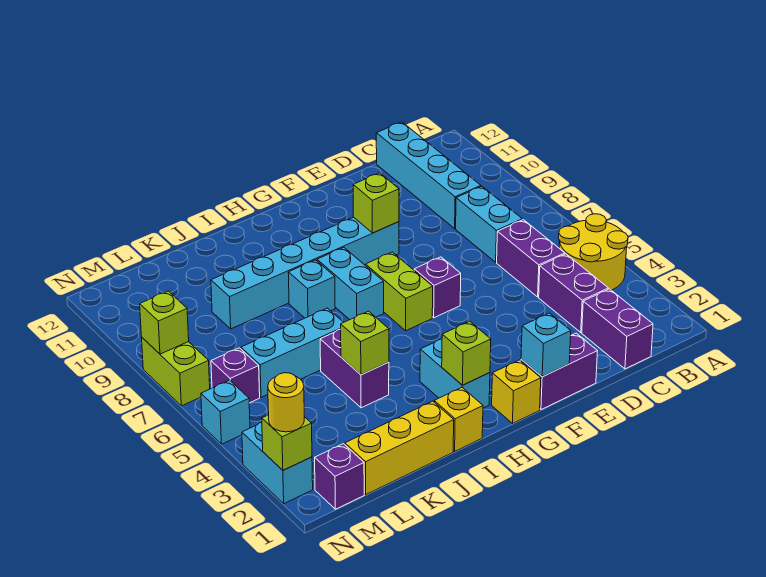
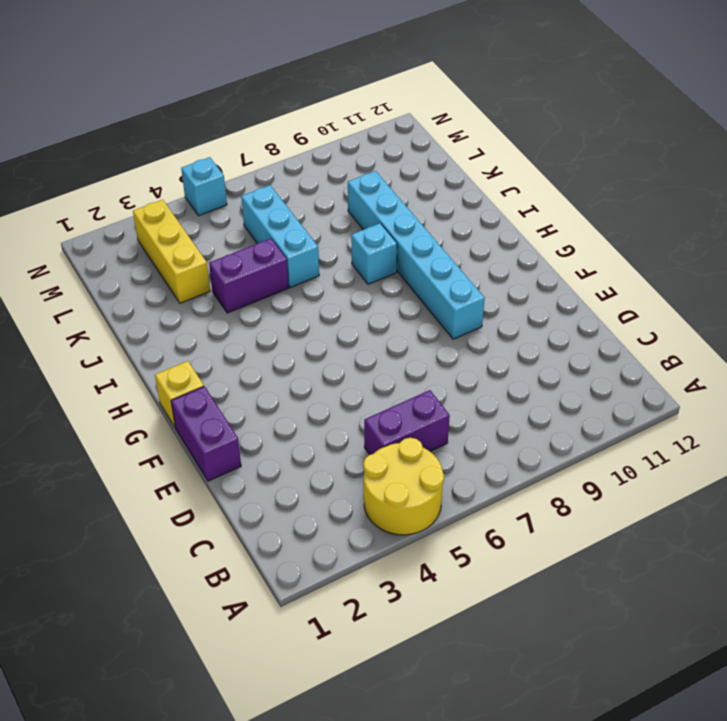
yellow 1x3 brick [133,200,210,303] -> yellow 1x3 brick moved to [345,401,454,494]
none -> purple 1x2 brick [582,289,653,369]
none -> purple 1x2 brick [539,254,608,332]
none -> cyan 1x2 brick [456,186,522,262]
none -> cyan 1x4 brick [376,122,481,228]

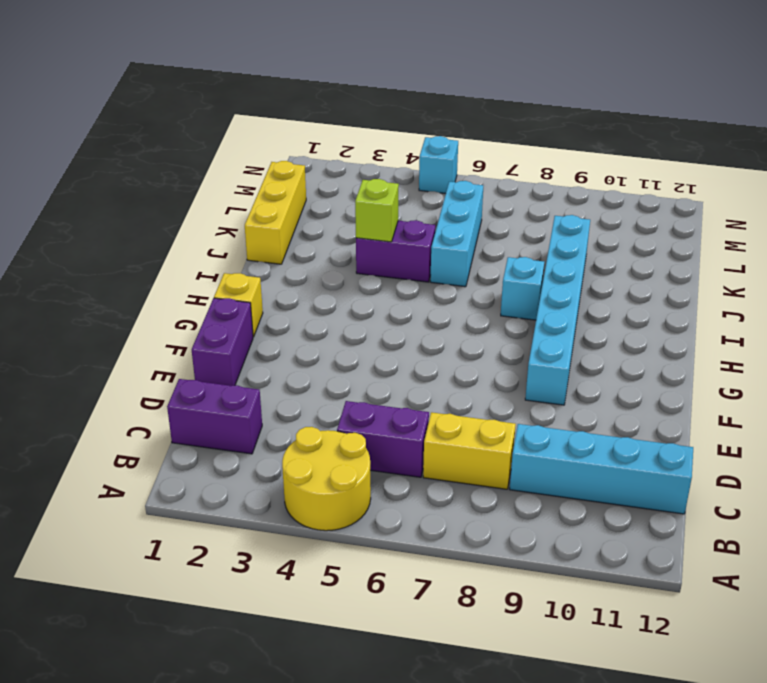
yellow 1x2 brick [423,412,516,489] -> cyan 1x2 brick [456,186,522,262]
none -> purple 1x2 brick [539,254,608,332]
none -> purple 1x1 brick [414,257,461,318]
none -> lime 1x2 brick [366,252,433,331]
none -> cyan 1x2 brick [420,339,490,408]

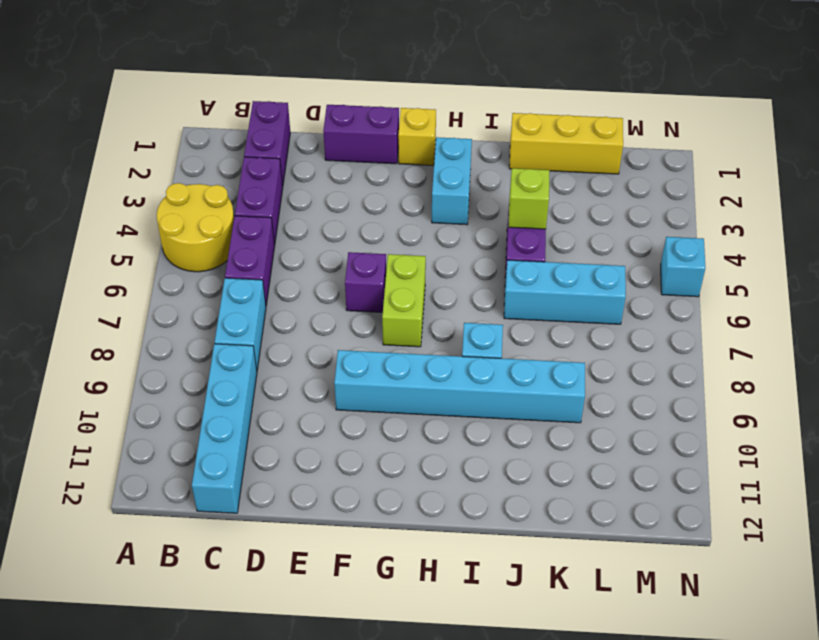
none -> cyan 1x2 brick [317,248,384,320]
none -> yellow 1x1 brick [434,388,483,451]
none -> purple 1x1 brick [315,444,364,509]
none -> purple 1x1 brick [211,348,260,403]

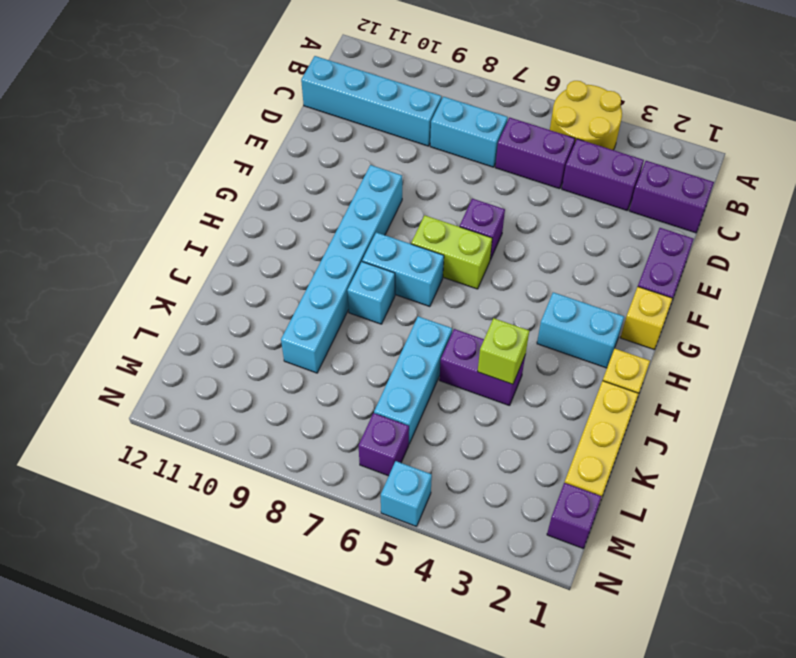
none -> cyan 1x2 brick [242,422,313,504]
none -> lime 1x2 brick [142,338,210,406]
none -> cyan 1x1 brick [521,313,571,377]
none -> lime 1x1 brick [353,173,399,233]

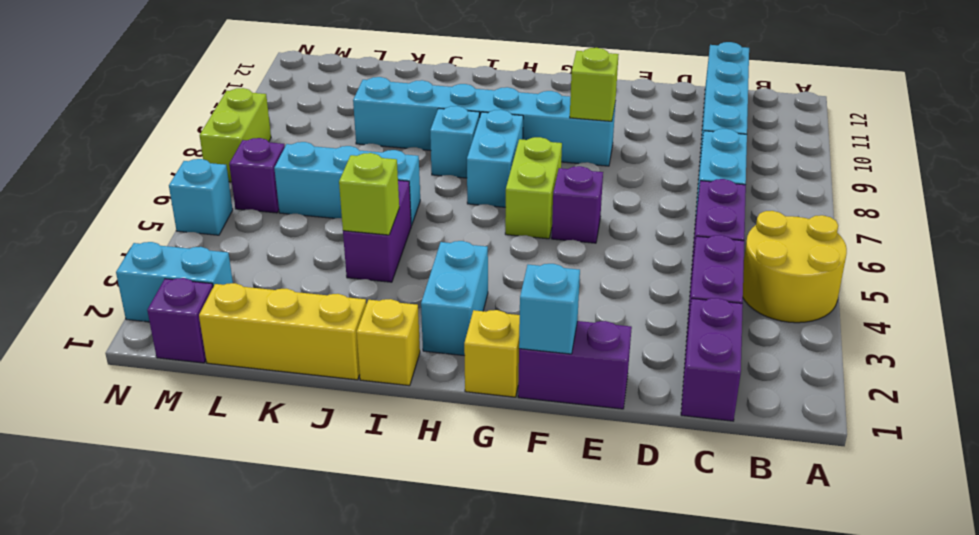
cyan 1x2 brick [116,242,233,322] -> cyan 1x2 brick turned to [242,422,313,504]
none -> lime 1x1 brick [442,321,491,385]
none -> lime 1x1 brick [262,415,312,470]
none -> lime 1x1 brick [140,291,189,354]
none -> yellow 1x1 round brick [268,373,304,432]

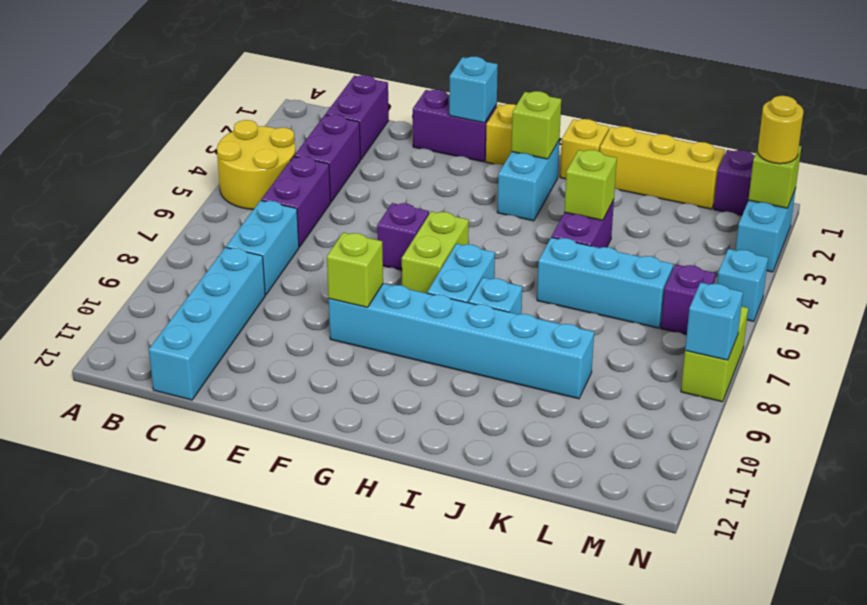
cyan 1x1 brick [685,283,743,360] -> lime 1x1 brick [140,291,189,354]

